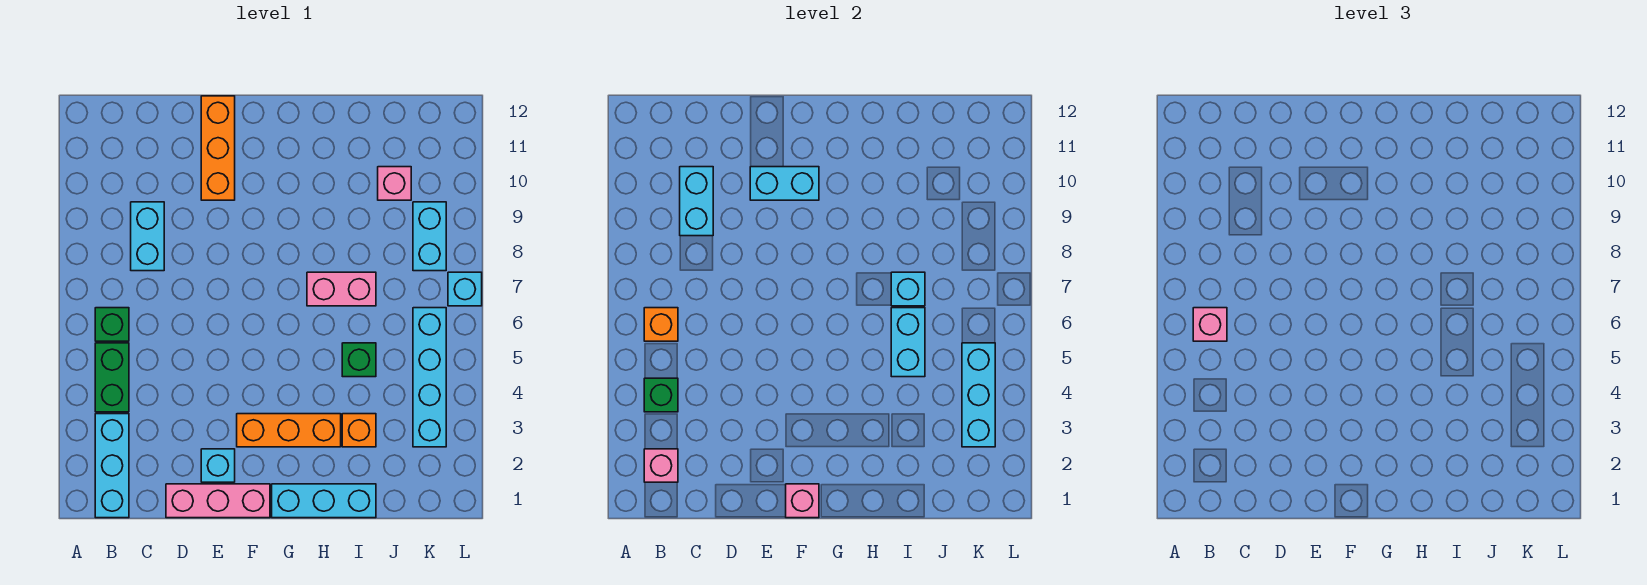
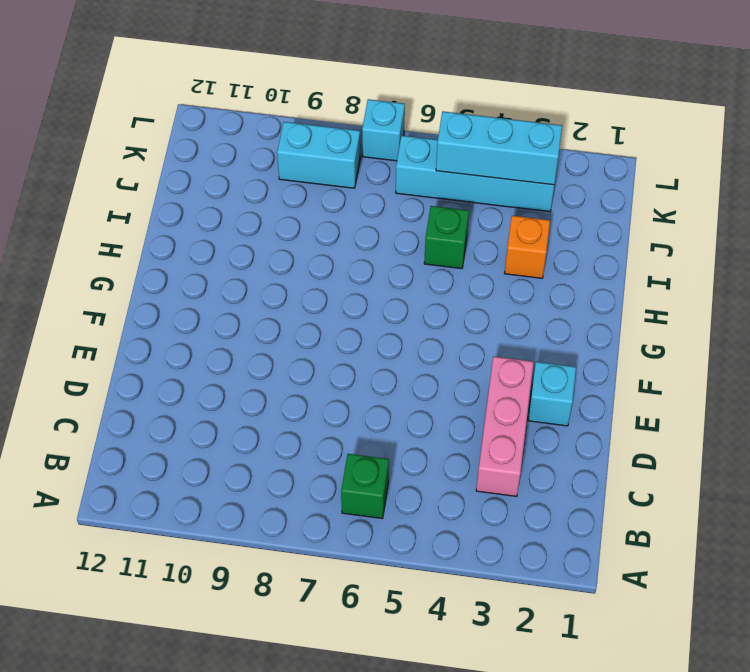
pink 1x3 brick [476,356,534,496] -> pink 1x3 brick moved to [166,484,270,518]
none -> cyan 1x3 brick [95,414,129,518]
none -> green 1x2 brick [95,343,129,412]
none -> cyan 1x2 brick [131,202,164,271]

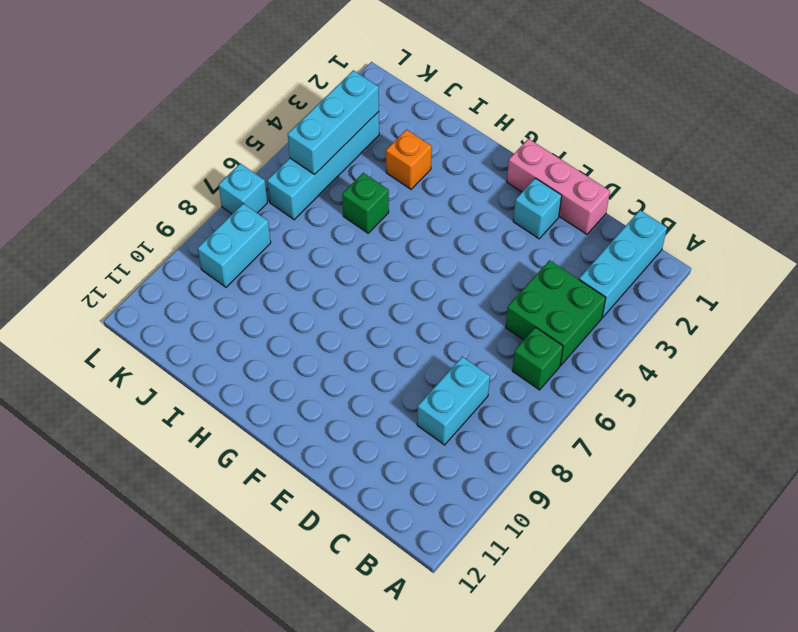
green 2x2 brick [506,260,606,365] -> green 1x2 brick [95,343,129,412]
none -> orange 1x3 brick [201,96,235,200]
none -> orange 1x3 brick [237,414,341,447]
none -> cyan 1x3 brick [272,484,376,518]

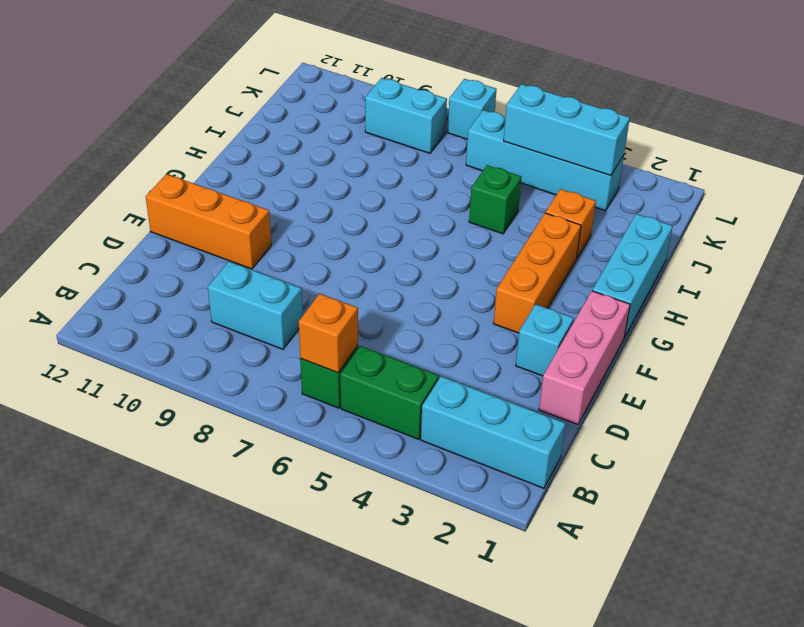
none -> pink 1x2 brick [307,272,376,306]
none -> pink 1x1 brick [378,167,411,200]
none -> pink 1x1 brick [644,449,678,482]

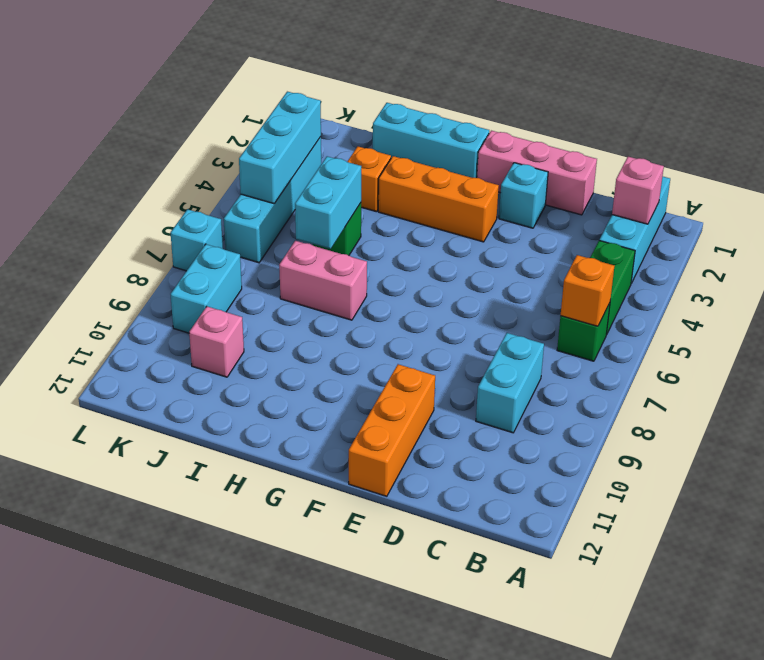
none -> green 1x1 brick [644,378,678,412]
none -> cyan 1x2 brick [680,167,713,236]
none -> cyan 1x2 brick [750,167,819,200]

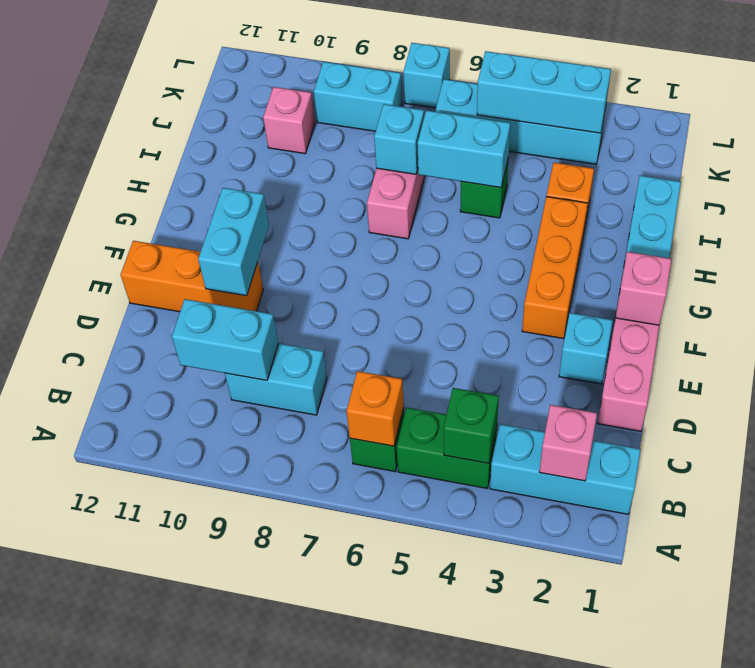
none -> pink 1x1 brick [1193,308,1227,341]

